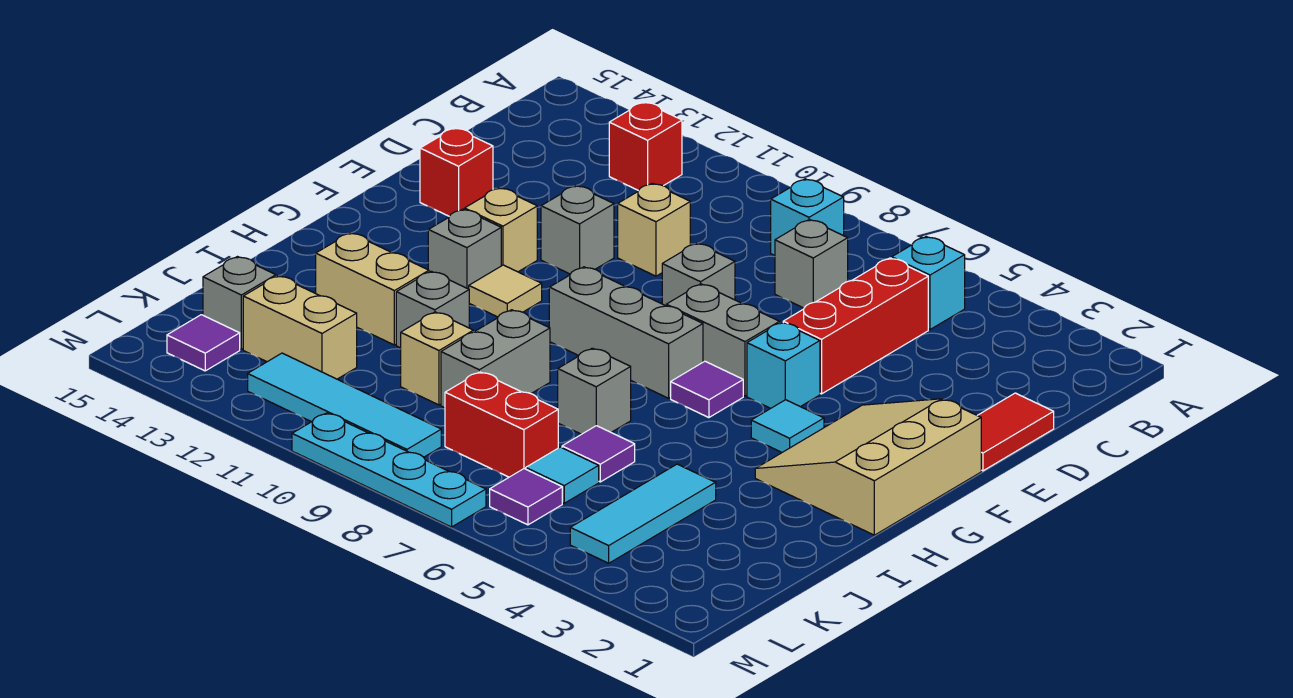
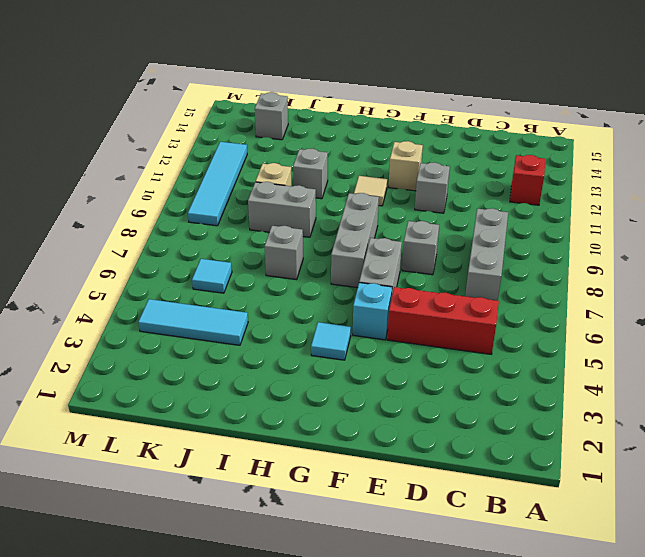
grey 1x3 brick [465,208,508,301] -> grey 1x1 brick [775,219,848,308]
none -> cyan 1x1 brick [892,237,965,329]
none -> cyan 1x1 brick [771,179,844,255]
none -> red 1x2 tile [977,393,1054,471]
none -> tan 1x1 brick [618,183,690,276]

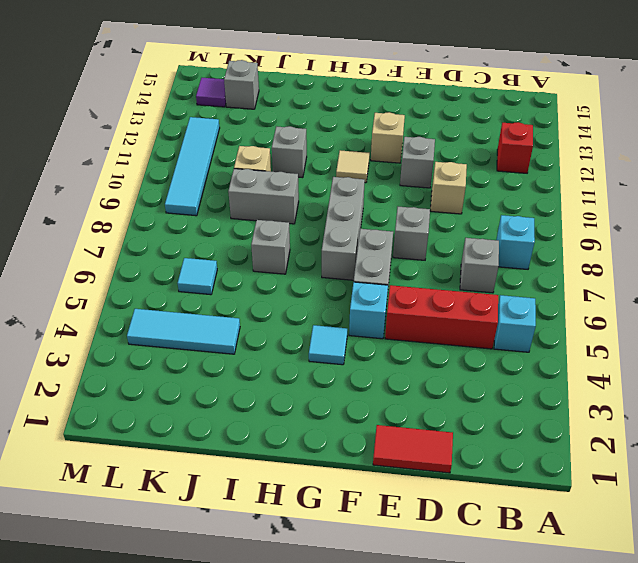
none -> red 1x1 brick [420,128,493,216]
none -> tan 3x3 slope [755,399,981,535]
none -> purple 1x1 tile [671,361,743,418]
none -> grey 1x1 brick [428,209,501,289]

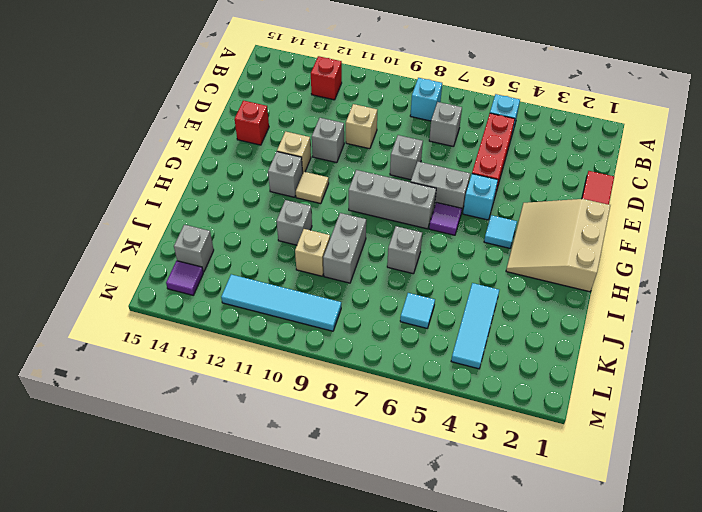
none -> tan 1x2 brick [316,233,429,345]
none -> purple 1x1 tile [562,426,635,482]
none -> red 1x2 brick [445,372,558,477]
none -> tan 1x2 brick [243,276,357,379]

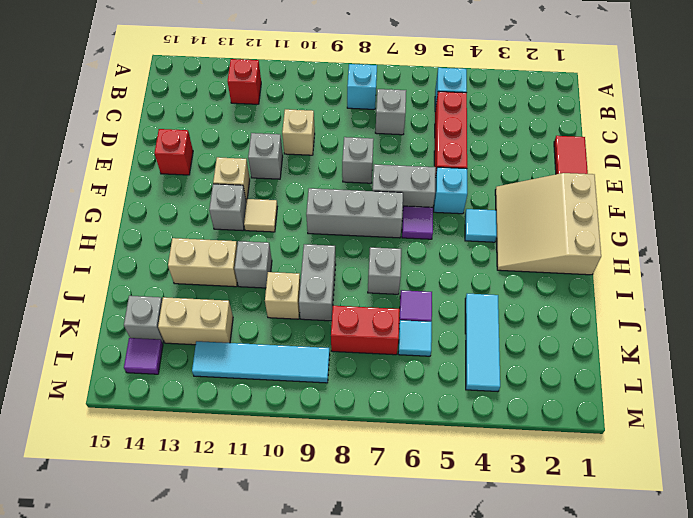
none -> purple 1x1 tile [490,469,562,525]
none -> cyan 1x4 plate [292,413,486,527]

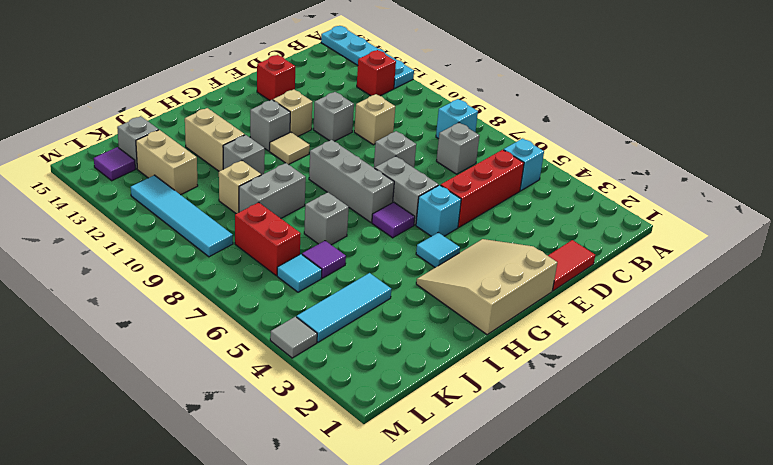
cyan 1x4 plate [321,26,414,88] -> cyan 1x4 plate moved to [292,413,486,527]
grey 1x1 tile [270,317,317,358] -> none
none -> purple 1x1 tile [490,469,562,525]

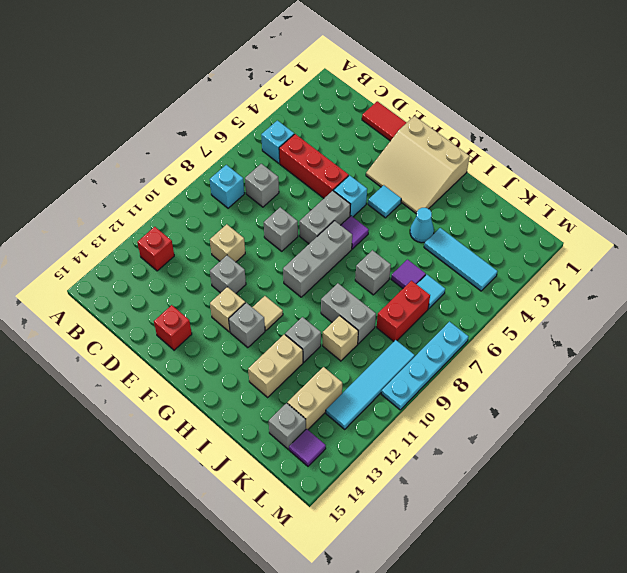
cyan 1x1 cone [410,208,434,243] -> none
none -> purple 1x1 tile [490,469,562,525]

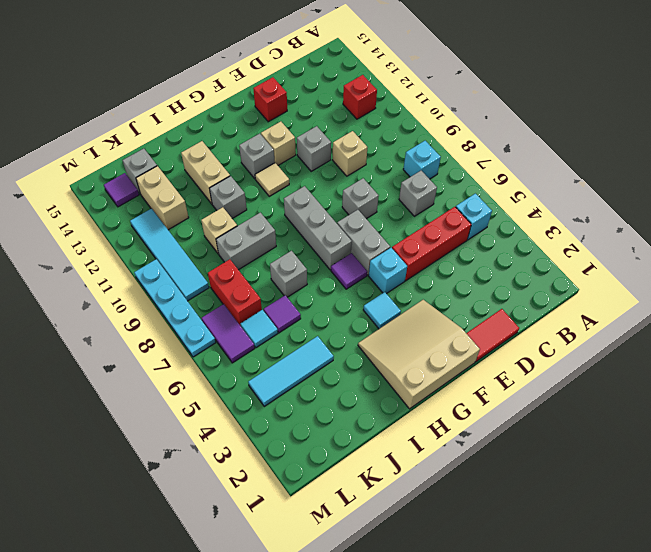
purple 1x2 tile [202,304,255,363] -> purple 1x1 tile [490,469,562,525]

